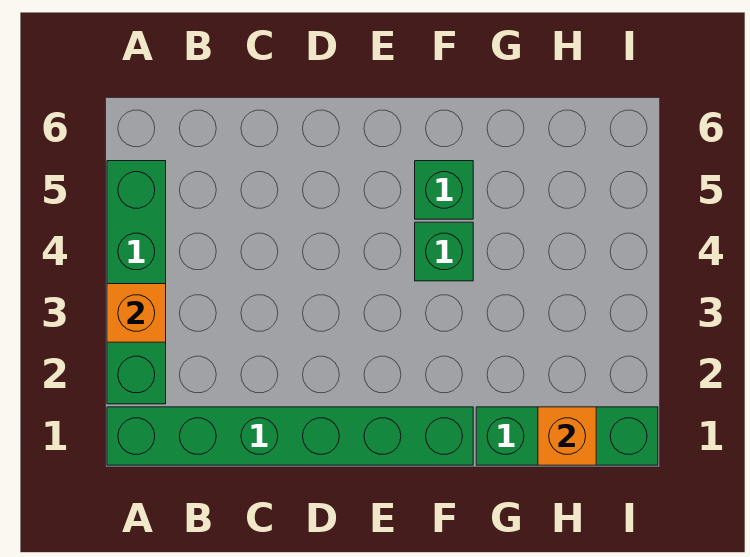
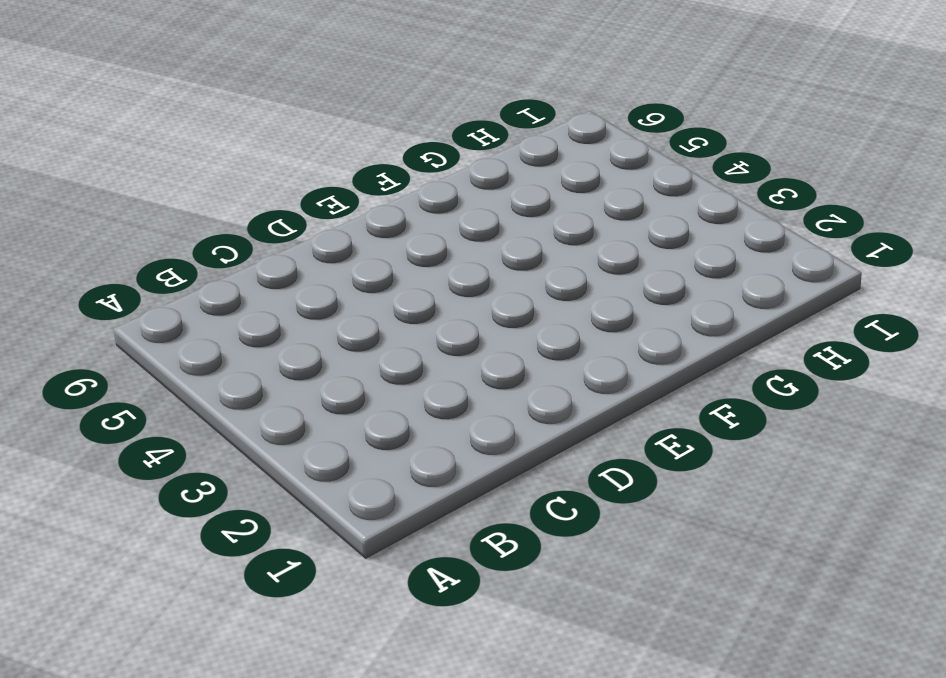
none -> green 1x6 brick [107,407,473,465]
none -> green 1x4 brick [107,161,166,404]

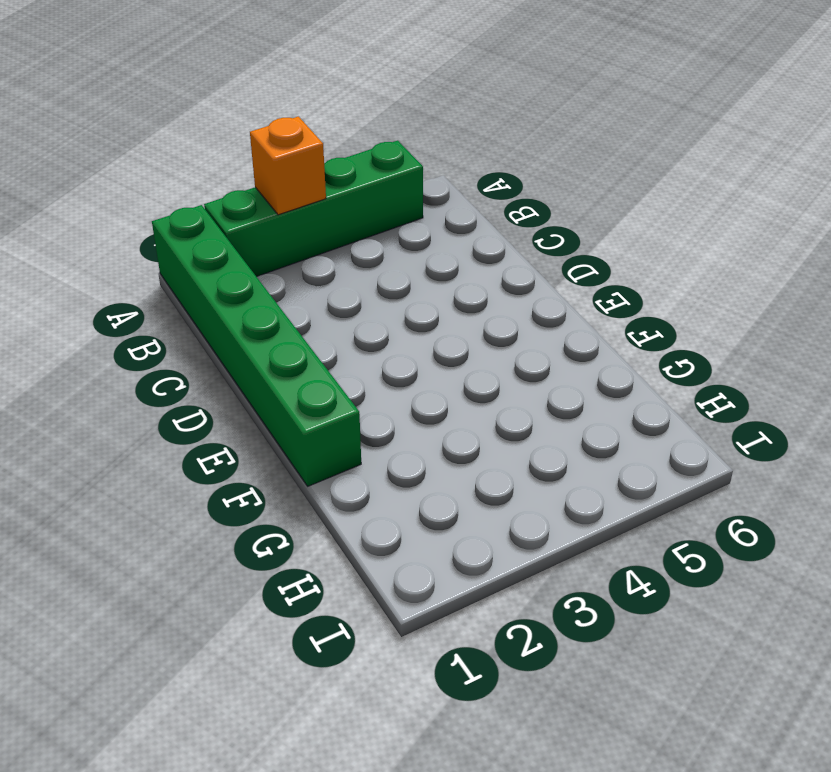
none -> green 1x1 brick [415,222,473,281]
none -> green 1x1 brick [415,161,473,219]

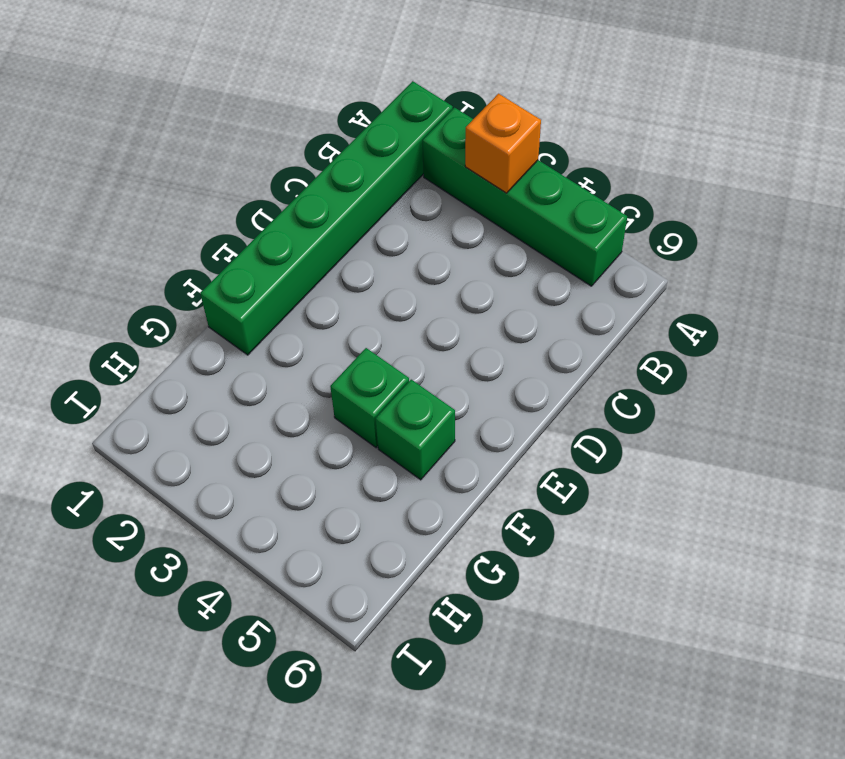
none -> green 1x3 brick [476,407,658,465]
none -> orange 1x1 brick [538,407,596,465]

